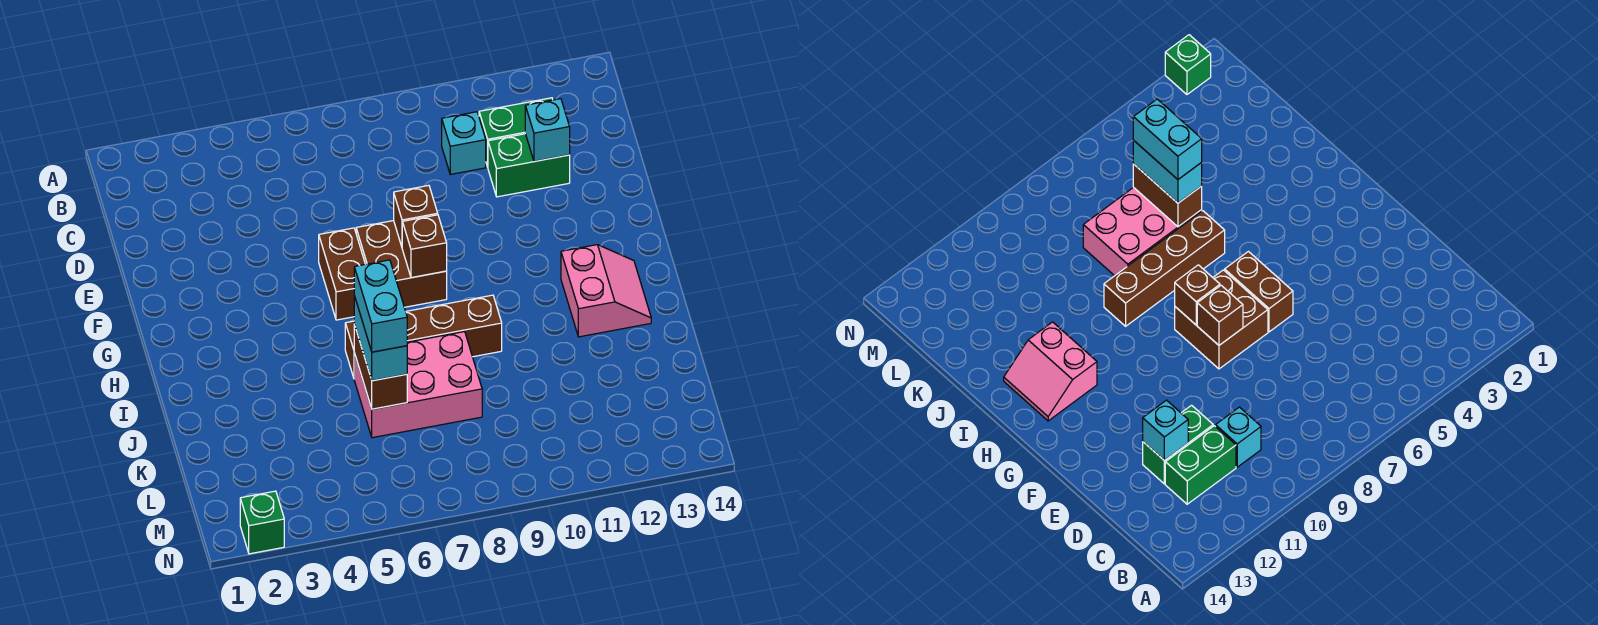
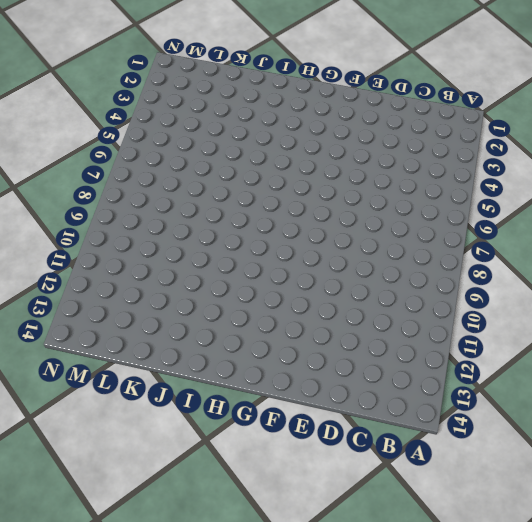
none -> cyan 1x1 brick [442,112,486,174]
none -> green 1x2 brick [479,98,553,167]
none -> green 1x2 brick [488,134,570,197]

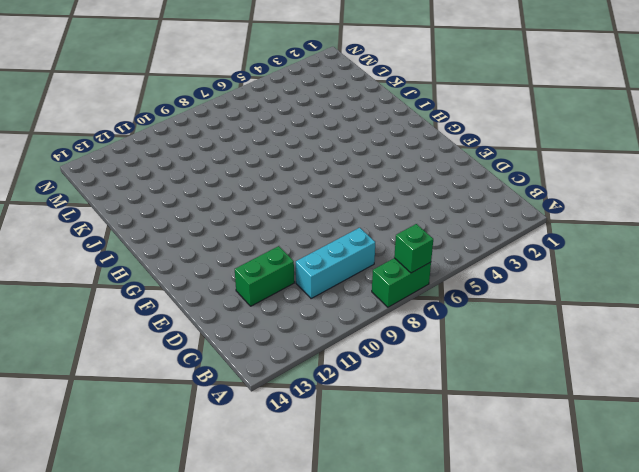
green 1x2 brick [372,258,431,307] -> green 1x2 brick moved to [479,98,553,167]
green 1x1 brick [394,224,433,273] -> green 1x1 brick moved to [240,491,284,554]
cyan 1x3 brick [296,228,375,299] -> cyan 1x1 brick [442,112,486,174]
none -> brown 1x2 brick [319,228,365,320]
none -> brown 2x2 brick [356,221,447,307]
none -> pink 2x2 slope [561,245,651,337]

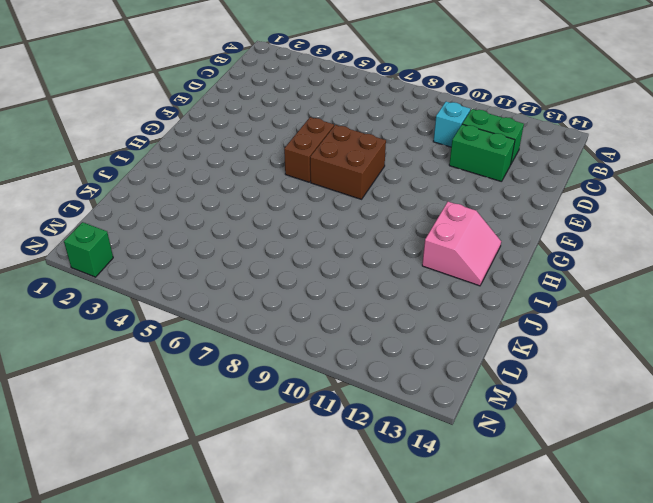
none -> brown 1x4 brick [345,295,502,378]
none -> pink 2x3 brick [354,332,482,438]
none -> cyan 1x1 brick [525,99,570,161]

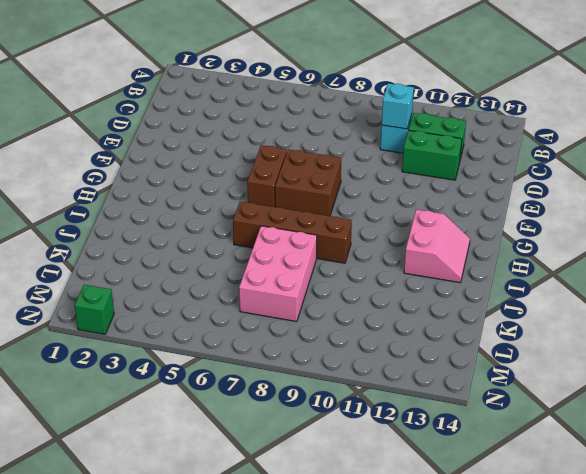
cyan 1x1 brick [382,83,414,129] -> cyan 1x1 brick moved to [525,99,570,161]
pink 2x3 brick [239,226,317,322] -> pink 2x3 brick turned to [354,332,482,438]
none -> brown 1x1 brick [394,185,438,246]
none -> brown 1x1 brick [402,215,447,278]
none -> brown 1x2 brick [354,324,407,409]

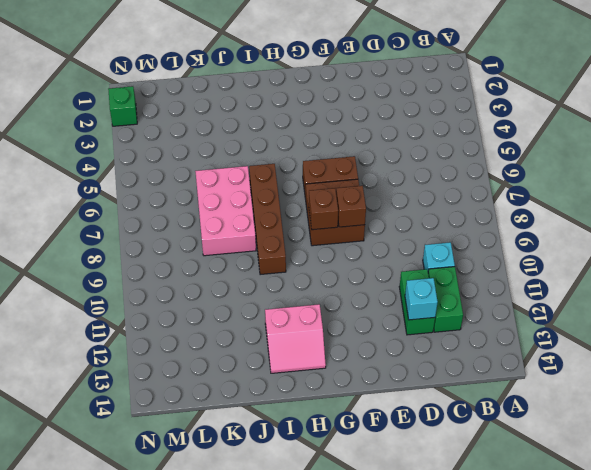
none -> brown 1x2 brick [354,324,407,409]
none -> cyan 1x2 brick [354,296,407,381]
none -> cyan 1x2 brick [354,260,407,352]

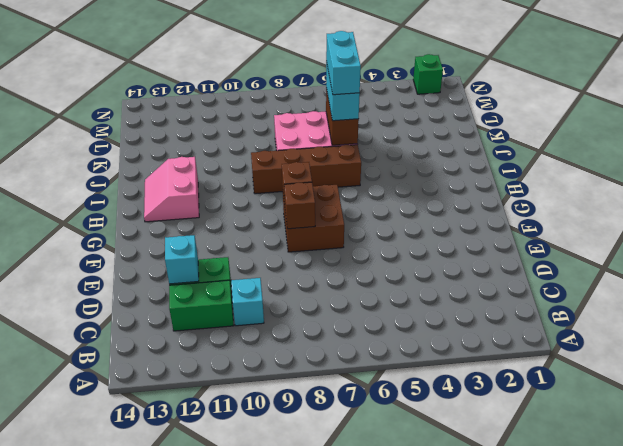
none -> brown 1x2 brick [319,228,365,320]

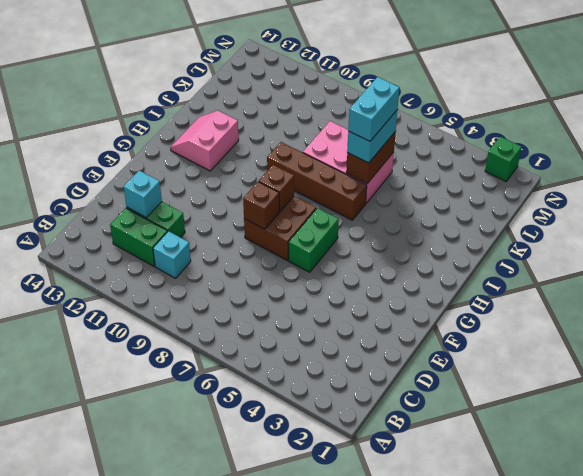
green 1x2 brick [288,208,339,272] -> brown 1x2 brick [319,228,365,320]

